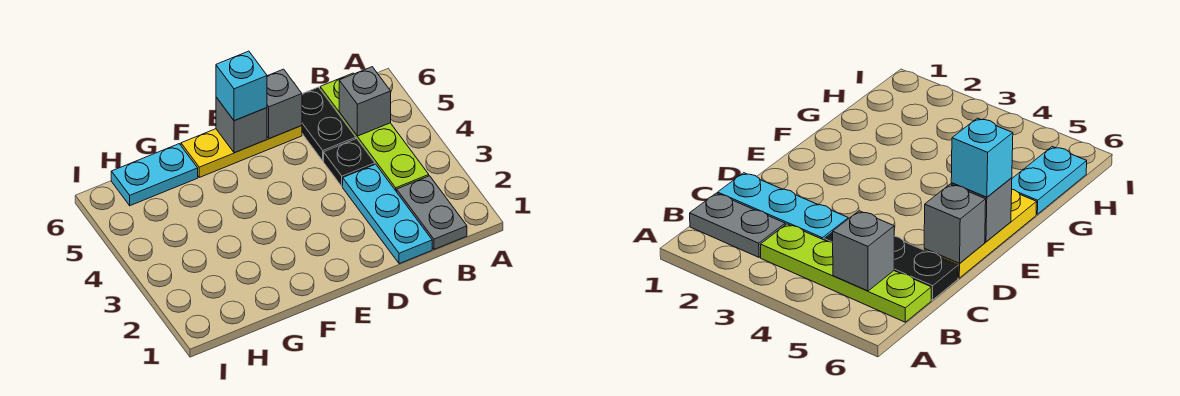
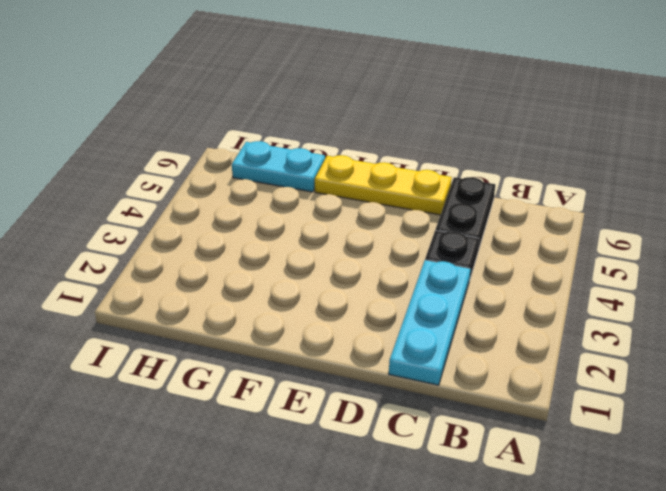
none -> grey 1x2 plate [397,176,467,249]
none -> lime 1x4 plate [320,73,429,192]

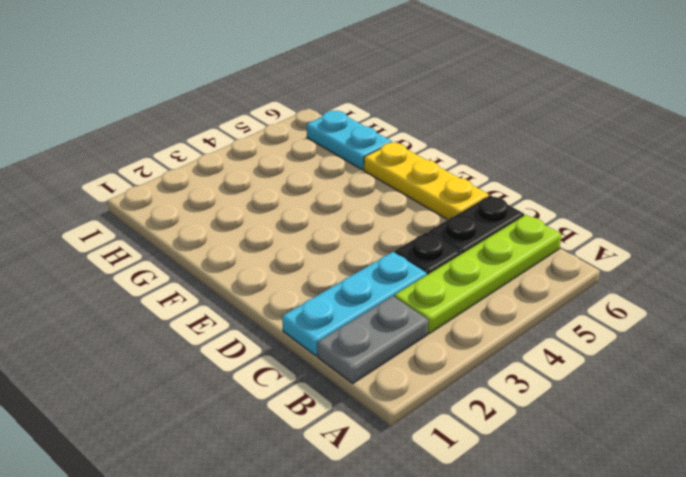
none -> grey 1x1 brick [339,67,391,136]
none -> grey 1x1 brick [267,69,302,139]

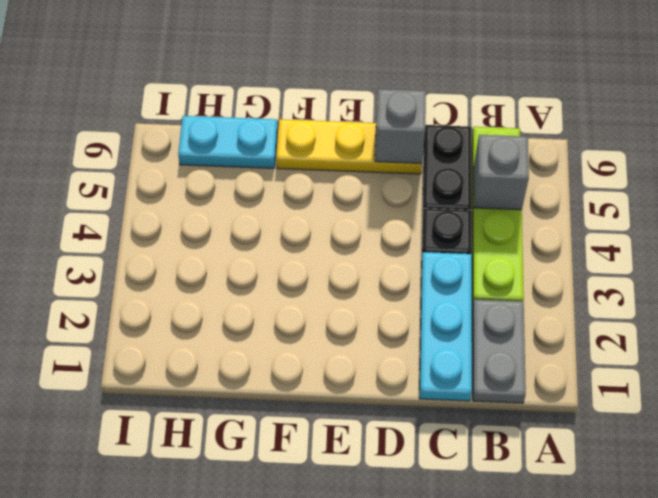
none -> grey 1x1 brick [216,97,267,153]
none -> cyan 1x1 brick [216,51,267,121]

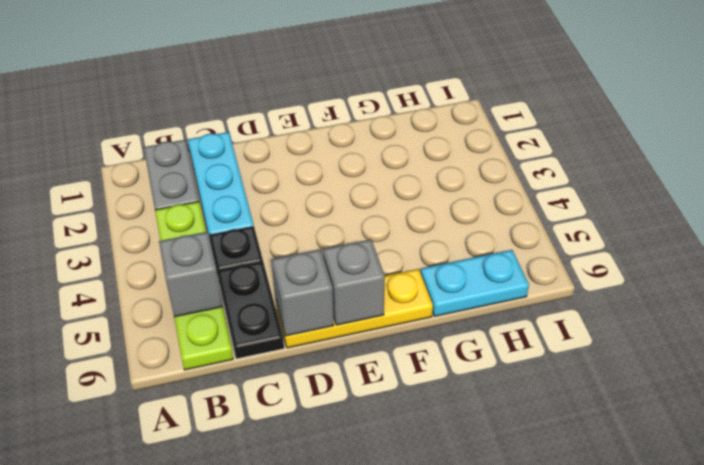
none -> cyan 1x1 brick [216,51,267,121]

